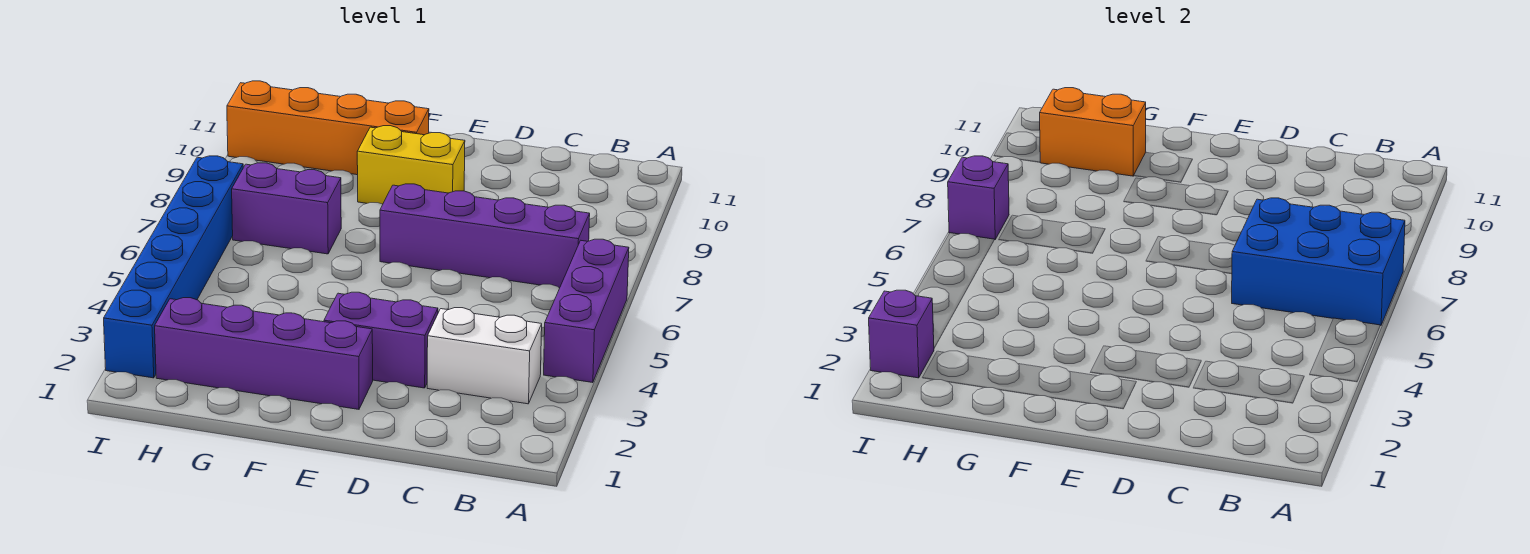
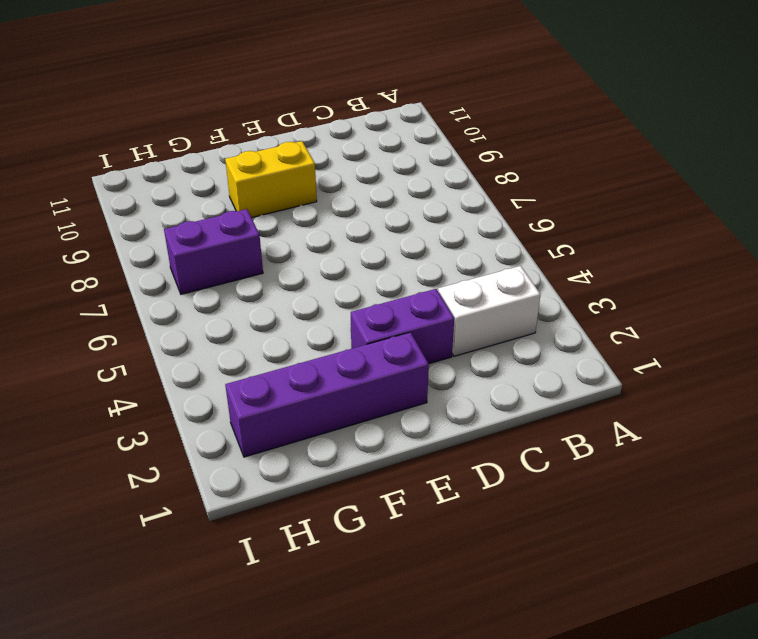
none -> purple 1x3 brick [544,239,629,383]
none -> purple 1x4 brick [380,184,590,288]
none -> orange 1x4 brick [227,81,429,175]

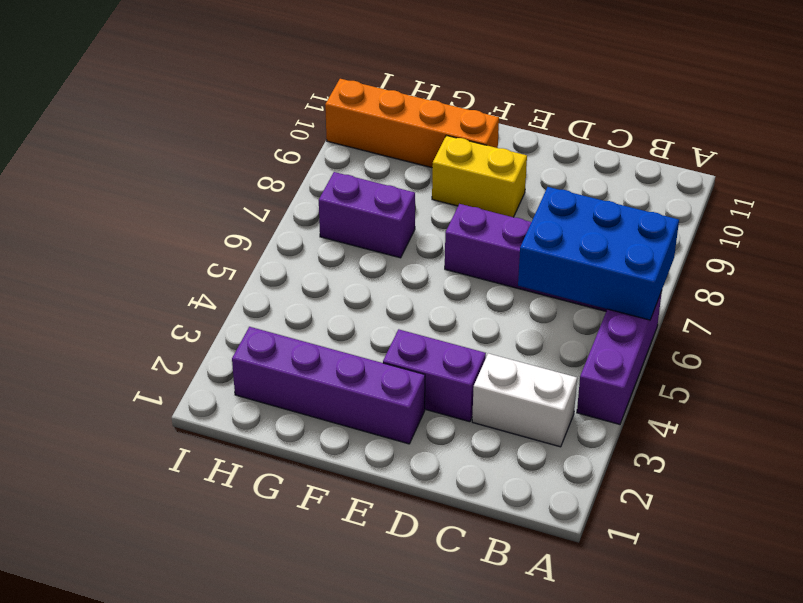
none -> blue 1x6 brick [104,156,243,378]
none -> orange 1x2 brick [1040,88,1146,176]
none -> purple 1x1 brick [869,290,934,378]

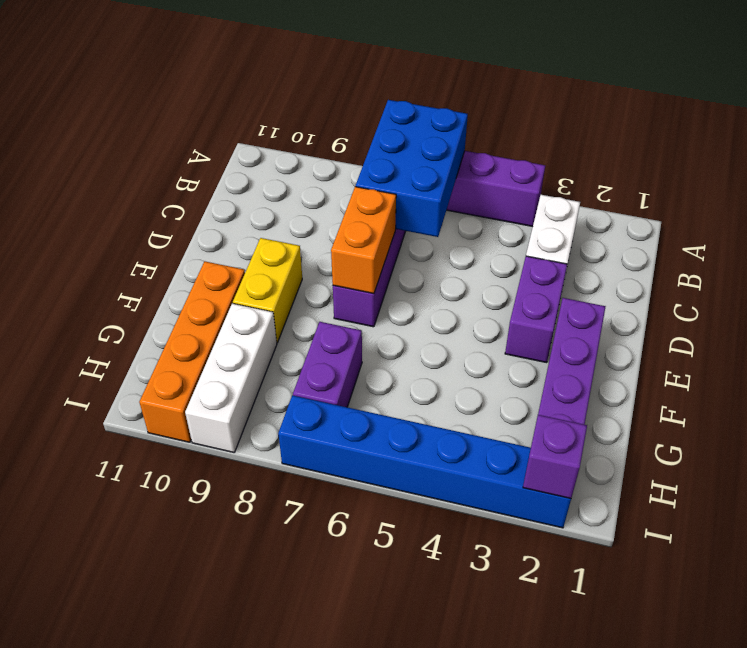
orange 1x2 brick [331,187,396,294] -> orange 1x2 brick moved to [1040,88,1146,176]
white 1x3 brick [185,303,277,453] -> none
none -> purple 1x1 brick [948,156,1009,240]

